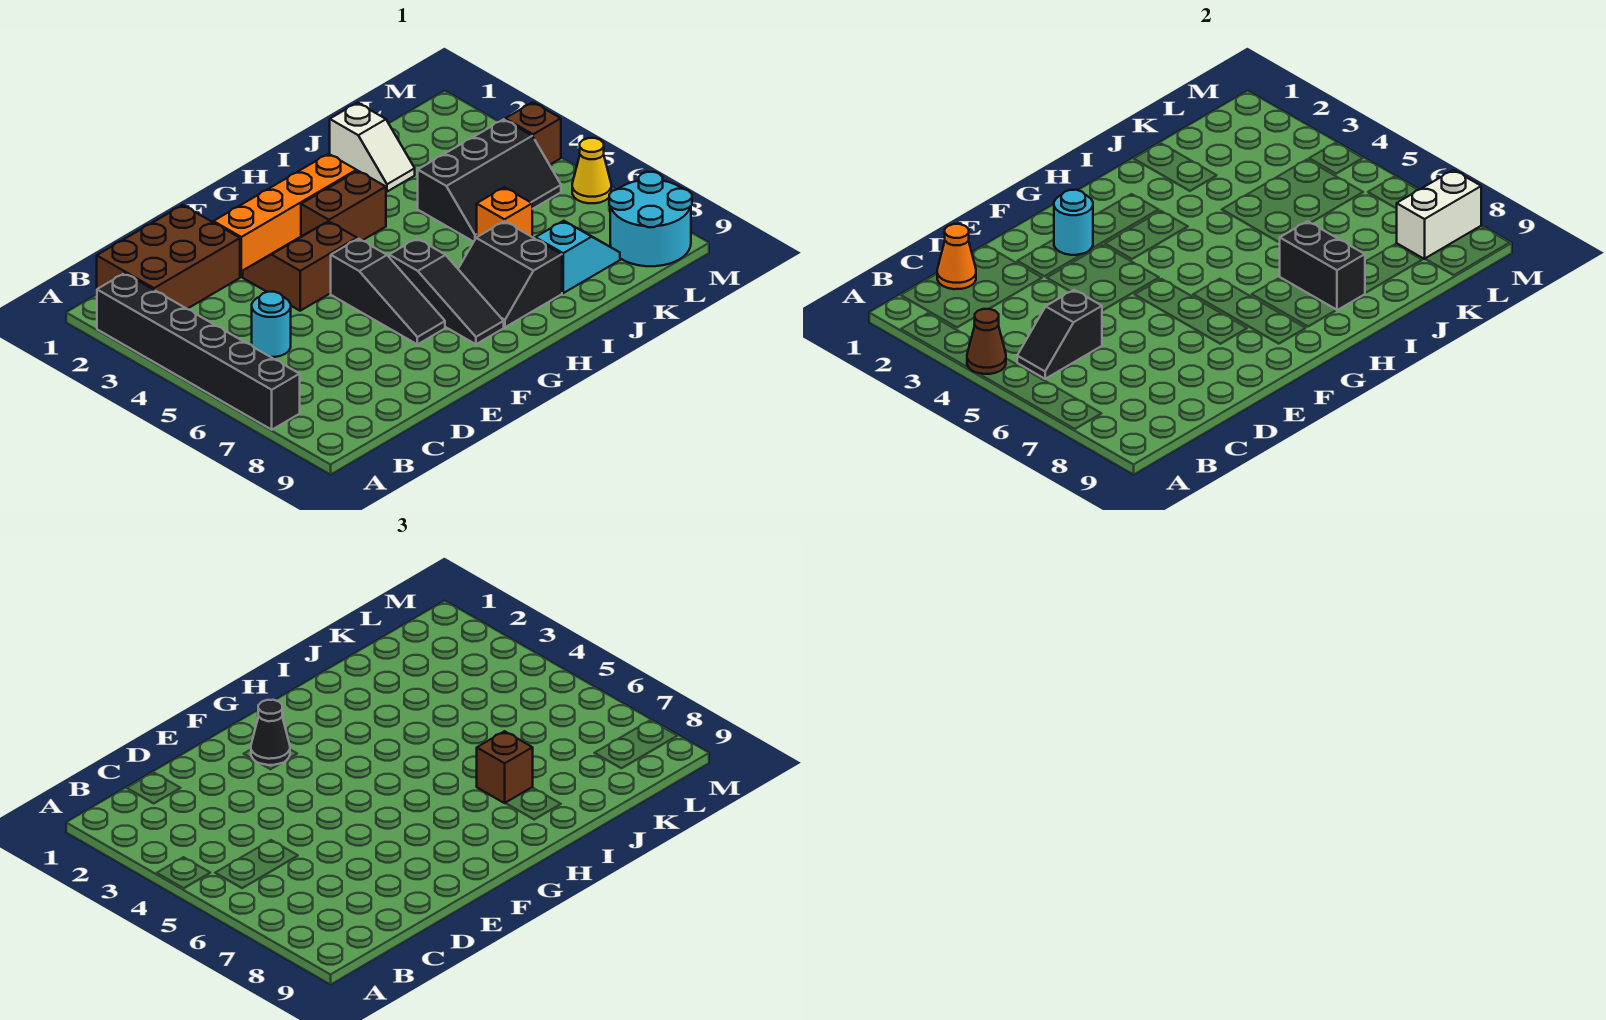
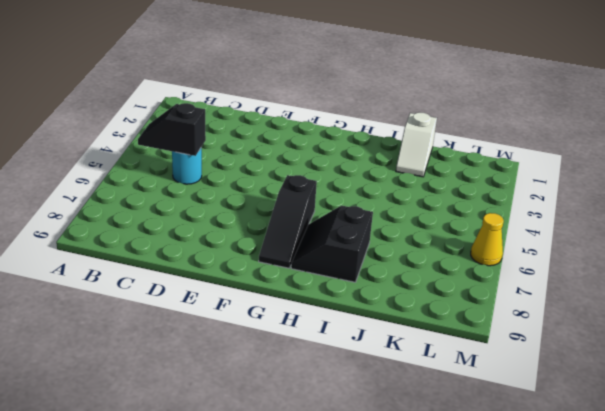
none -> black 1x6 brick [97,273,300,430]
none -> brown 2x3 brick [97,205,240,309]
none -> orange 1x4 brick [213,154,357,277]

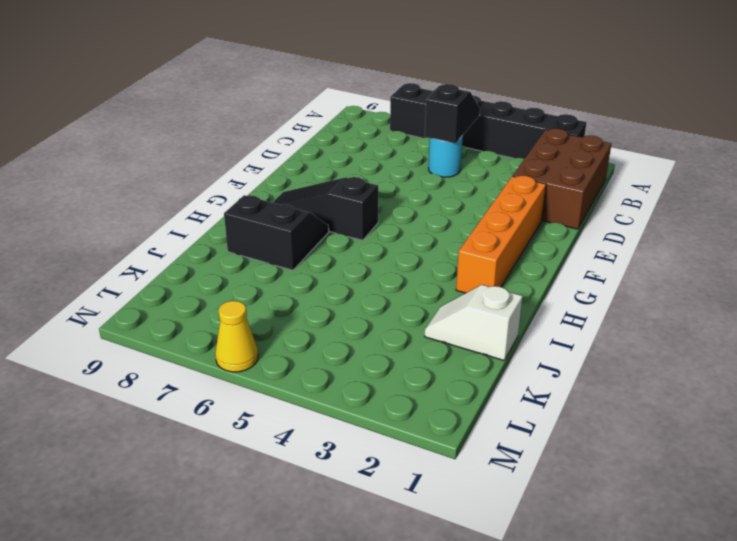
none -> brown 2x2 slope [243,221,357,311]
none -> black 1x3 slope [331,239,445,344]
none -> brown 1x2 brick [301,171,386,241]

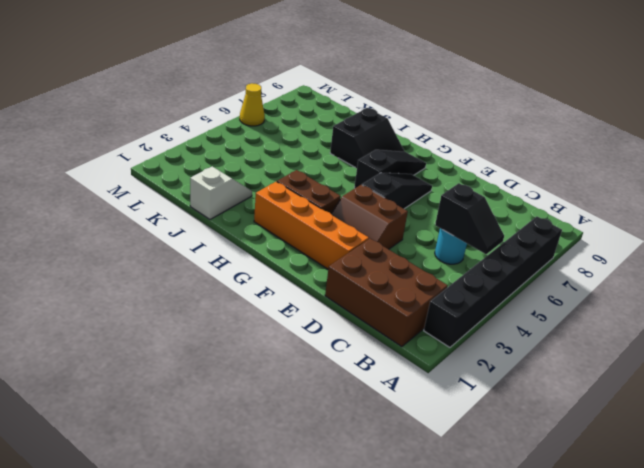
none -> black 2x3 slope [418,119,561,242]
none -> orange 1x1 brick [477,187,532,237]
none -> cyan 1x2 slope [535,221,620,293]

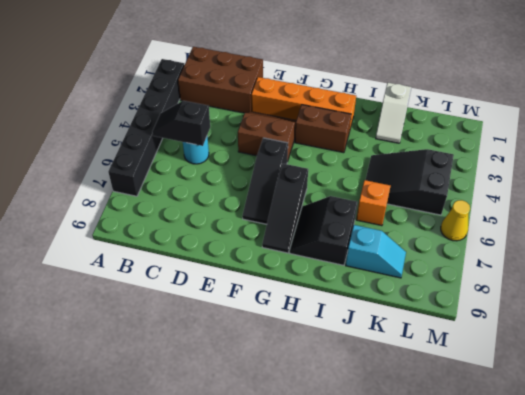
black 2x3 slope [366,149,454,215] -> black 2x3 slope turned to [418,119,561,242]
none -> cyan 2x2 round brick [609,172,692,266]
none -> brown 1x1 brick [505,102,561,165]
none -> brown 1x1 cone [967,309,1006,374]

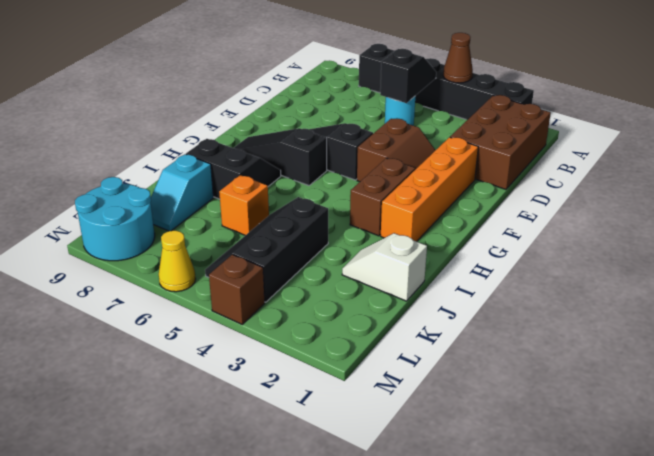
none -> orange 1x1 cone [937,224,976,289]
none -> cyan 1x1 round brick [1054,190,1093,255]
none -> black 1x2 brick [1280,221,1365,310]

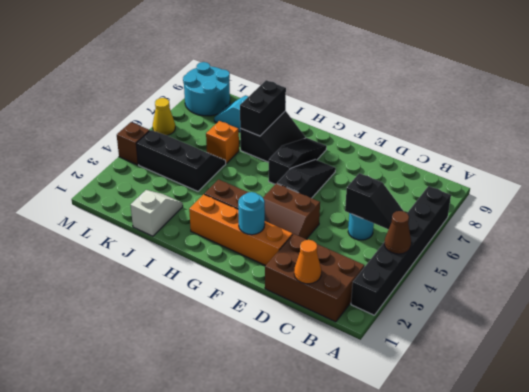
none -> white 1x2 brick [1397,170,1481,259]
none -> black 1x1 cone [251,700,290,765]
none -> brown 1x1 brick [477,731,533,803]

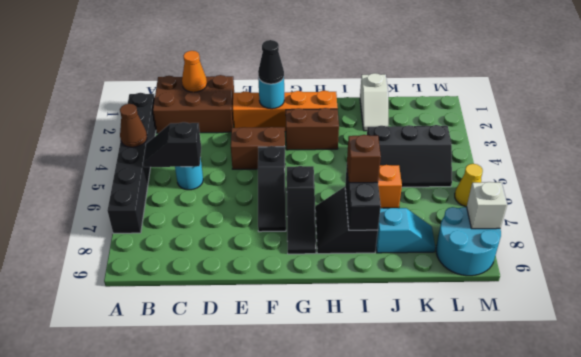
white 1x1 brick [467,182,507,229] -> white 1x2 brick [1397,170,1481,259]
none -> brown 1x1 brick [505,102,561,165]

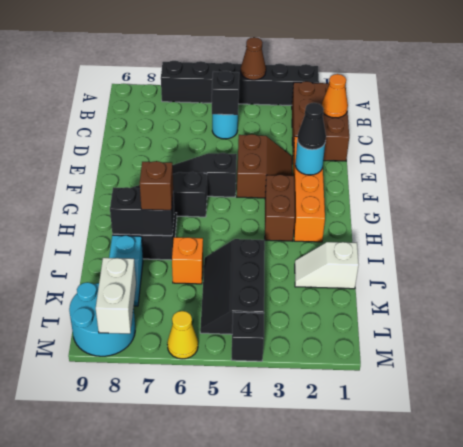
black 1x1 brick [231,312,264,361] -> brown 1x1 brick [505,102,561,165]

